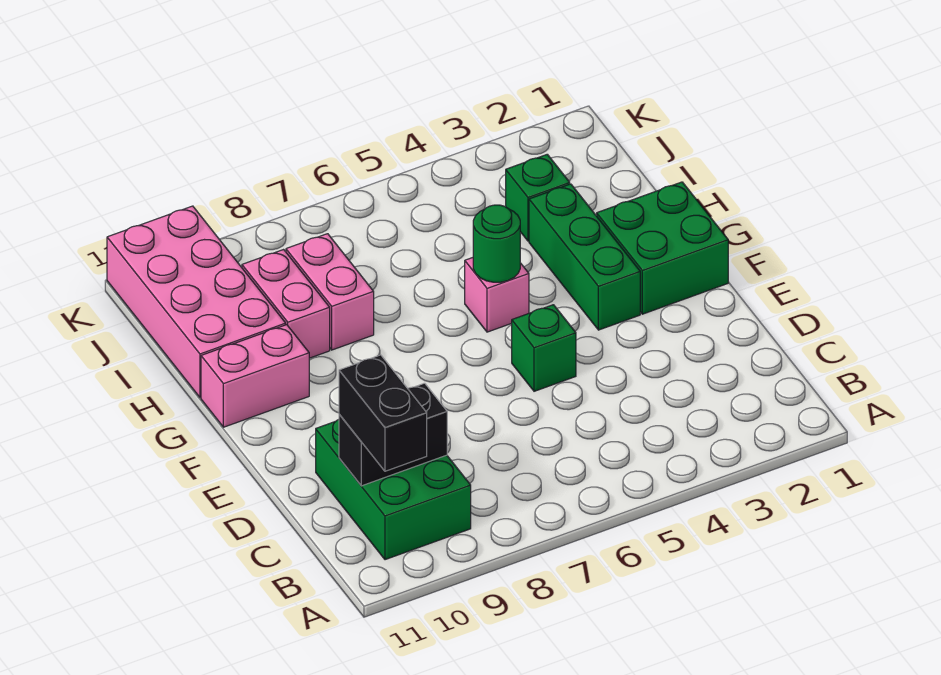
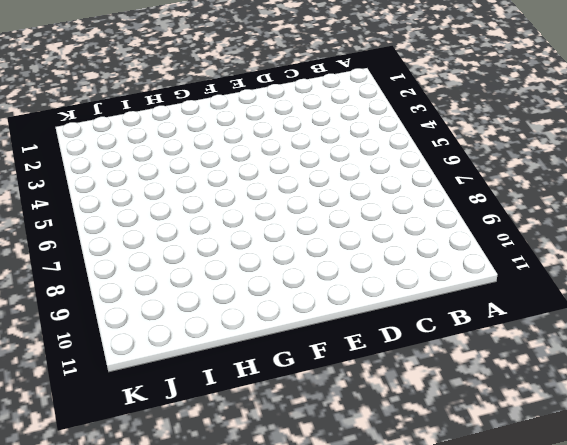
none -> green 2x3 brick [316,420,471,560]
none -> green 1x1 brick [512,305,576,391]
none -> green 2x2 brick [597,182,728,314]

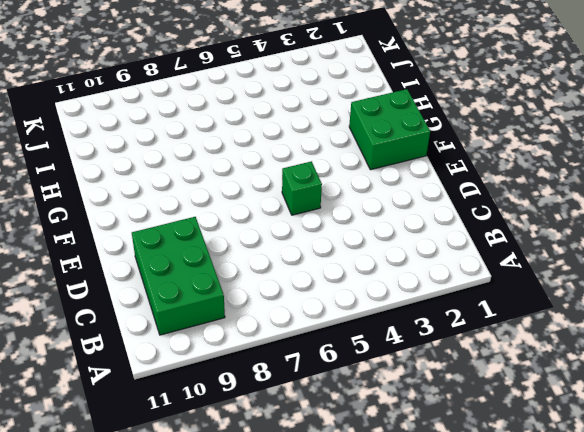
none -> green 1x3 brick [529,184,640,330]
none -> pink 1x1 brick [465,258,529,332]
none -> pink 1x2 brick [201,325,309,427]

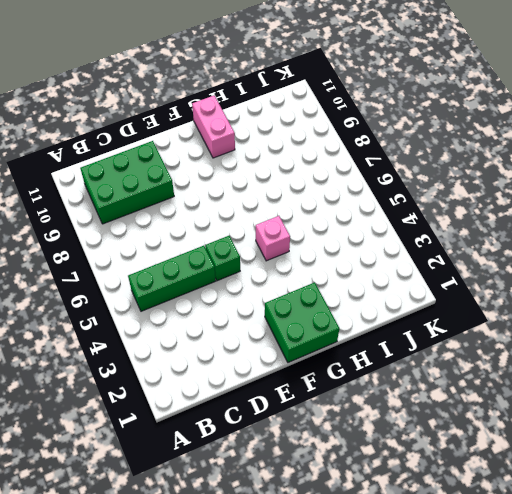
green 1x3 brick [128,246,216,311] -> green 1x3 brick moved to [529,184,640,330]
none -> pink 1x2 brick [286,234,374,350]
none -> pink 1x2 brick [242,250,330,358]
none -> pink 2x4 brick [107,206,286,398]

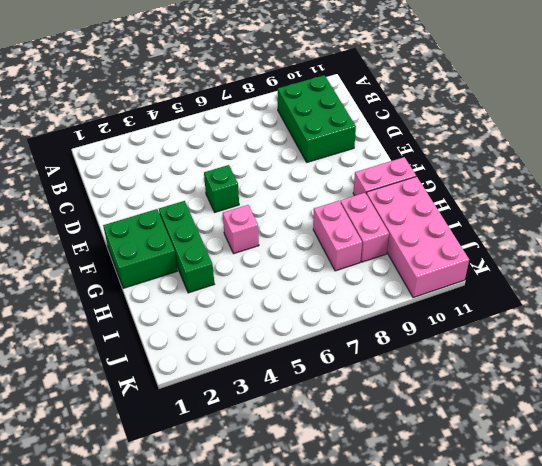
none -> green 1x1 brick [506,154,570,241]
none -> black 1x2 brick [339,383,447,486]
none -> green 1x1 round brick [473,205,520,282]

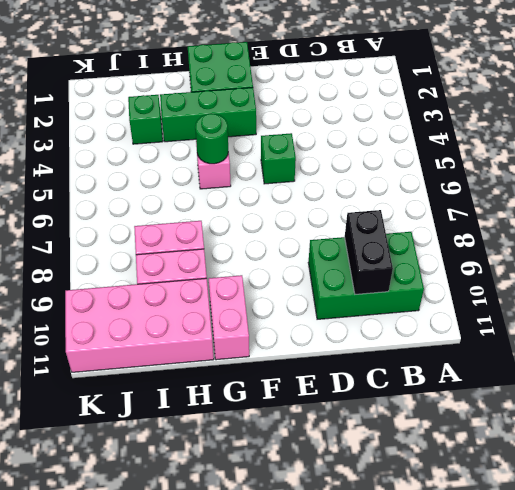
none -> black 1x2 brick [339,355,427,471]

